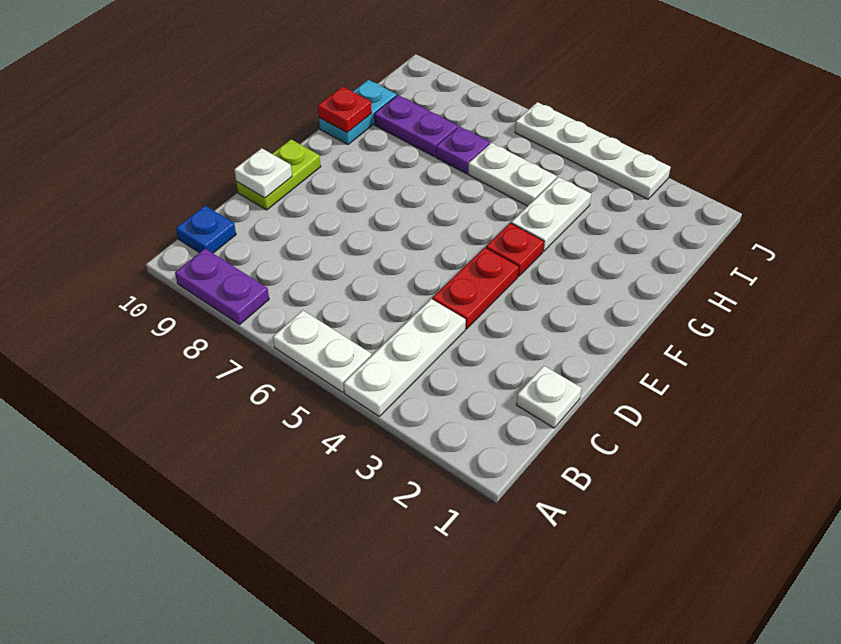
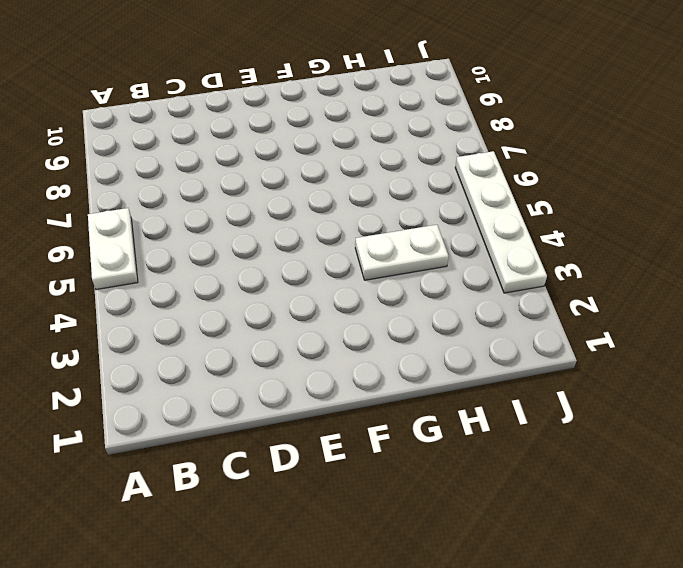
none -> white 1x3 plate [344,299,466,416]
none -> purple 1x2 plate [175,249,269,324]
none -> blue 1x1 plate [176,206,236,253]

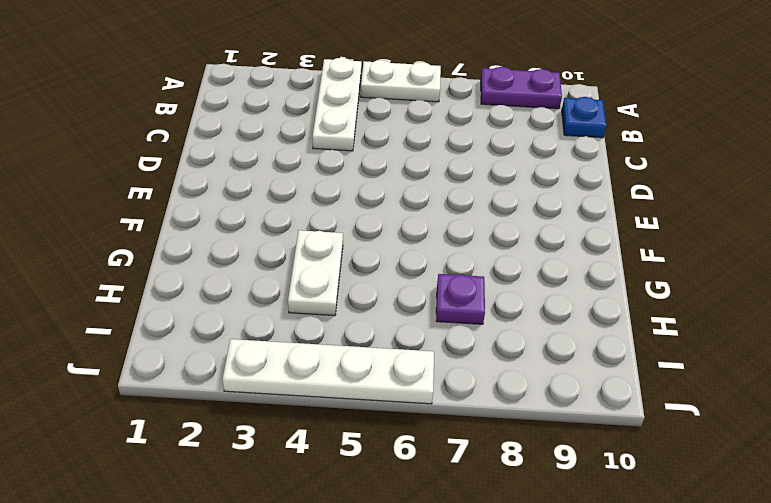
none -> white 1x1 plate [516,366,582,428]
none -> red 1x2 plate [432,248,519,329]
none -> lime 1x2 plate [236,140,321,210]

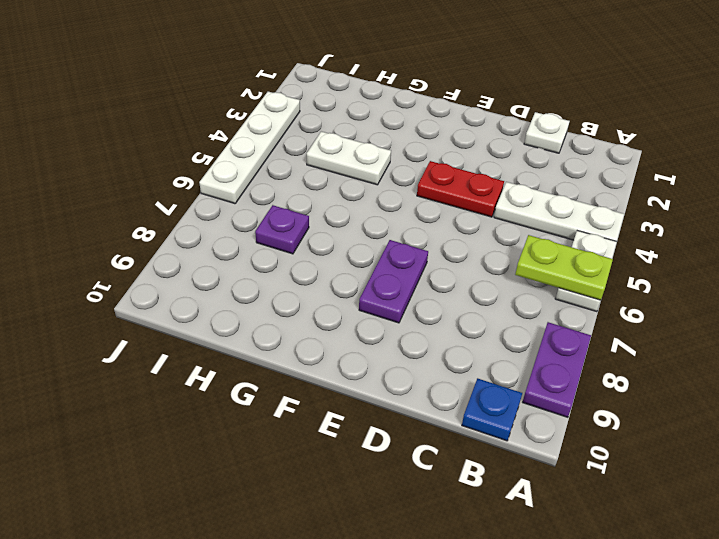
lime 1x2 plate [515,235,613,300] -> lime 1x2 plate moved to [236,140,321,210]
purple 1x2 plate [359,240,428,323] -> purple 1x2 plate moved to [374,95,458,157]
none -> red 1x1 plate [486,223,544,276]
none -> cyan 1x2 plate [319,80,396,145]
none -> white 1x2 plate [468,143,557,206]

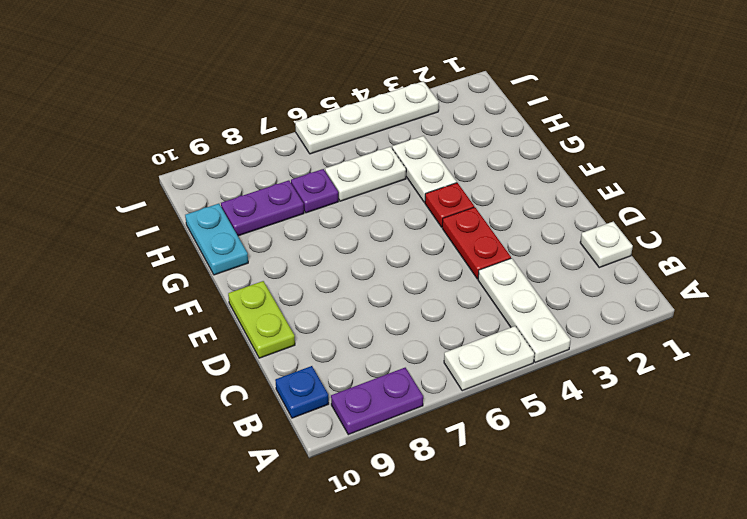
none -> white 1x1 plate [234,148,292,198]
none -> red 1x1 plate [318,87,372,133]

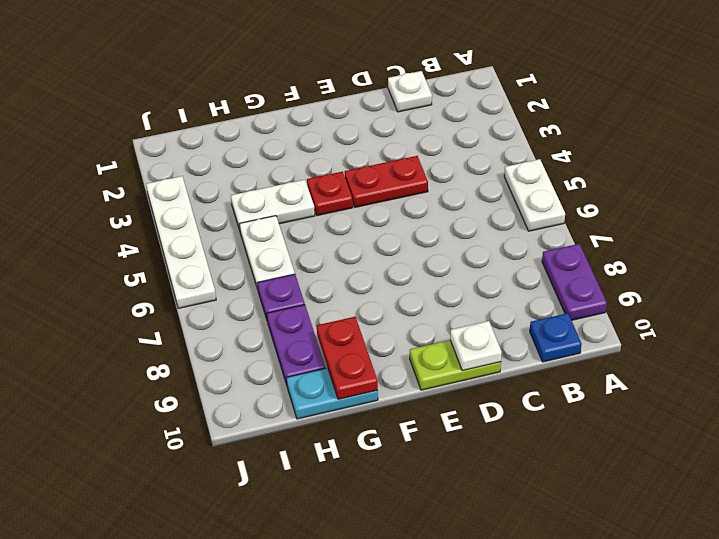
red 1x2 plate [317,317,378,399] -> red 1x1 plate [318,87,372,133]
none -> white 1x3 plate [344,299,466,416]

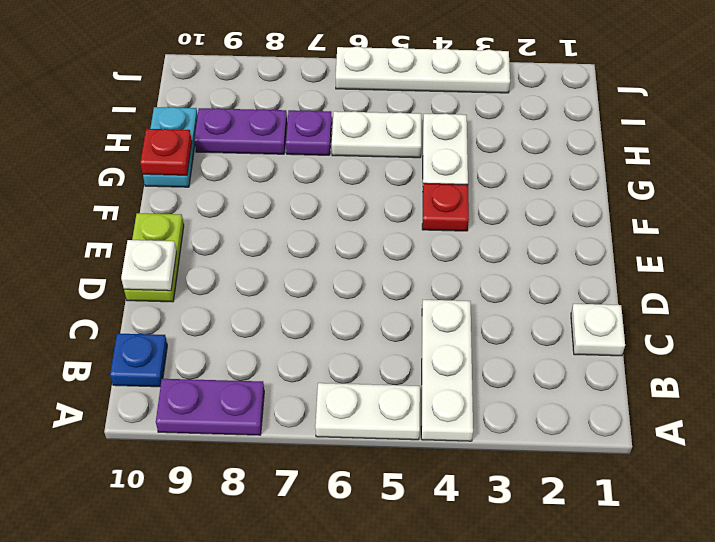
none -> red 1x2 plate [432,248,519,329]

